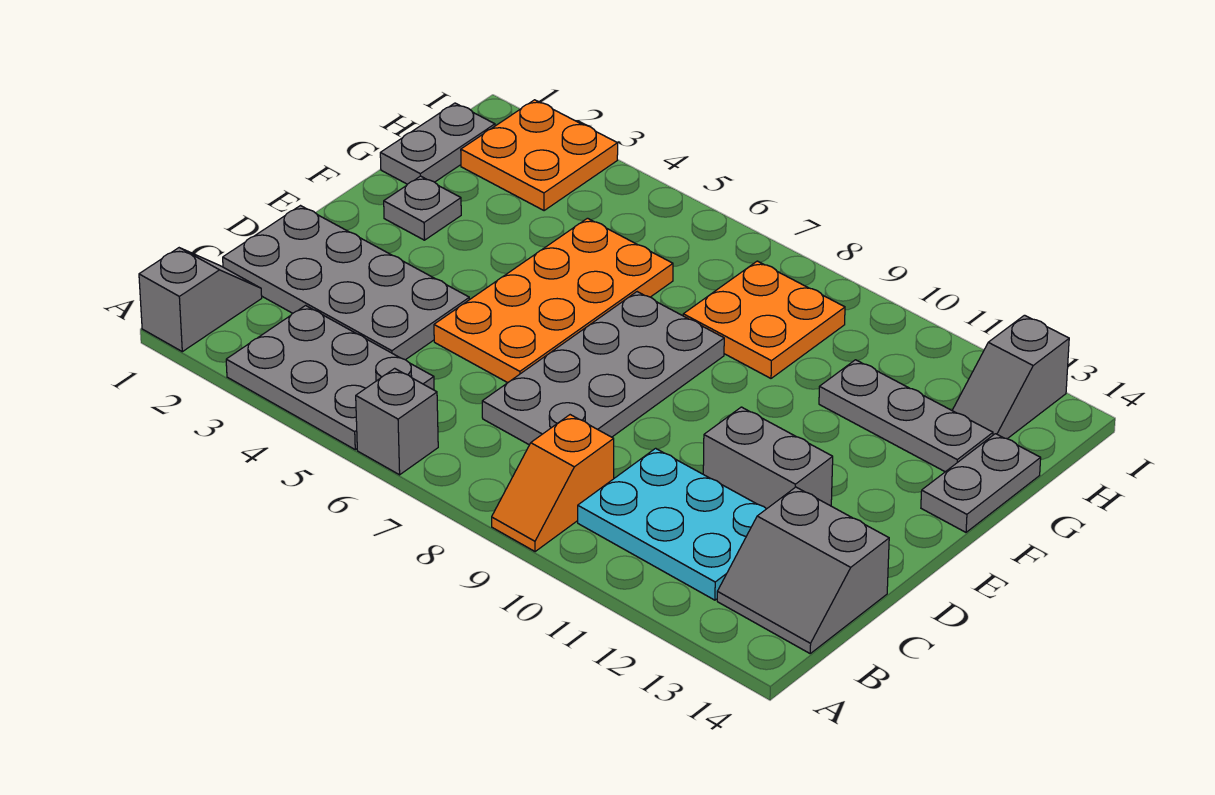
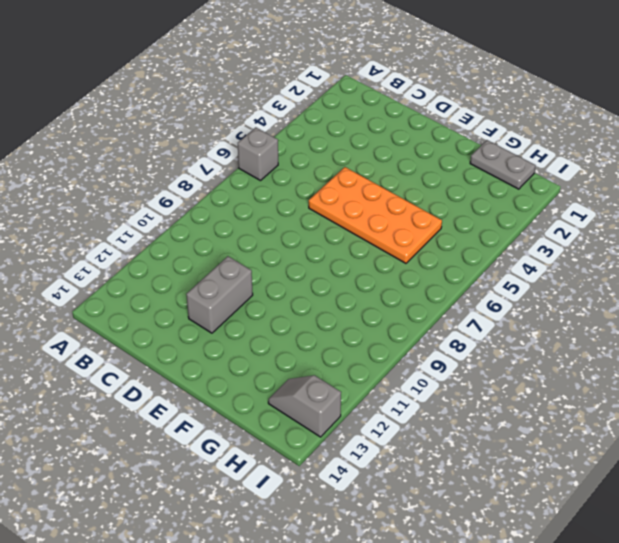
none -> grey 1x2 slope [139,248,262,352]
none -> grey 2x3 plate [226,306,434,450]
none -> orange 1x2 slope [492,415,614,552]

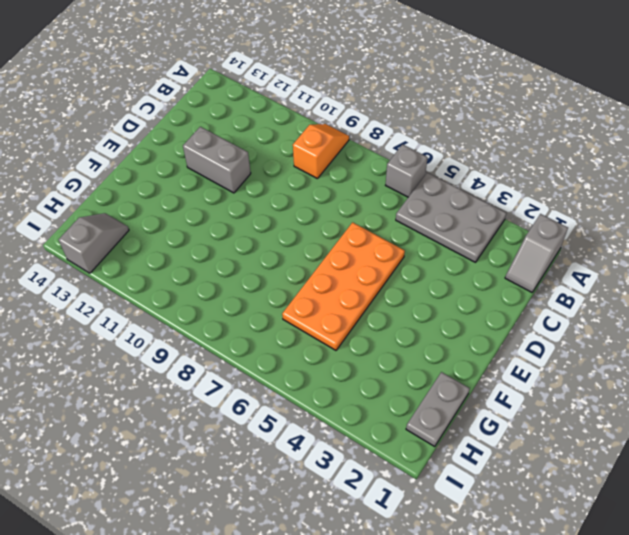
none -> cyan 2x3 plate [578,448,766,600]
none -> grey 2x2 slope [717,487,889,653]
none -> grey 2x4 plate [223,206,469,360]

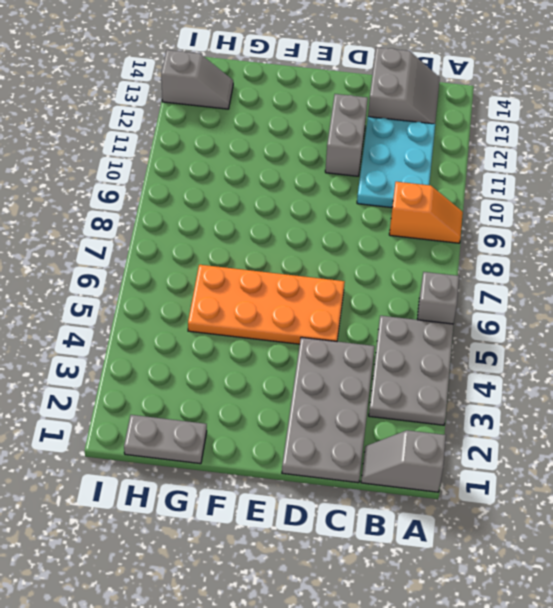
none -> grey 2x4 plate [482,292,724,445]
none -> grey 1x1 plate [384,176,461,240]
none -> grey 1x2 plate [921,434,1041,532]

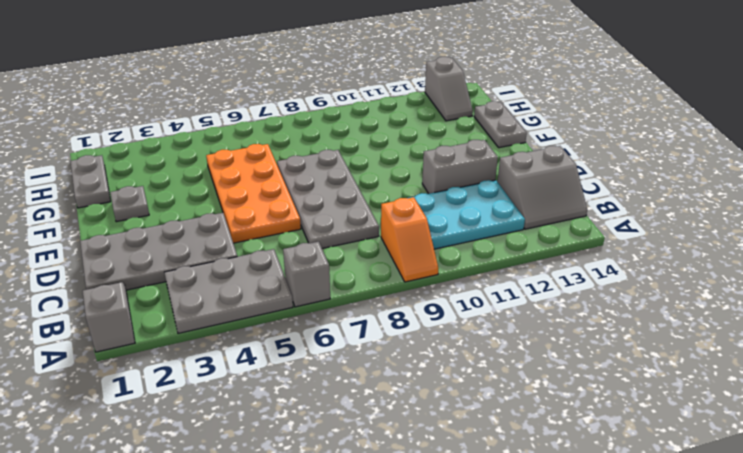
none -> orange 2x2 plate [683,261,845,378]
none -> grey 1x3 plate [819,360,993,472]
none -> orange 2x2 plate [461,100,618,211]

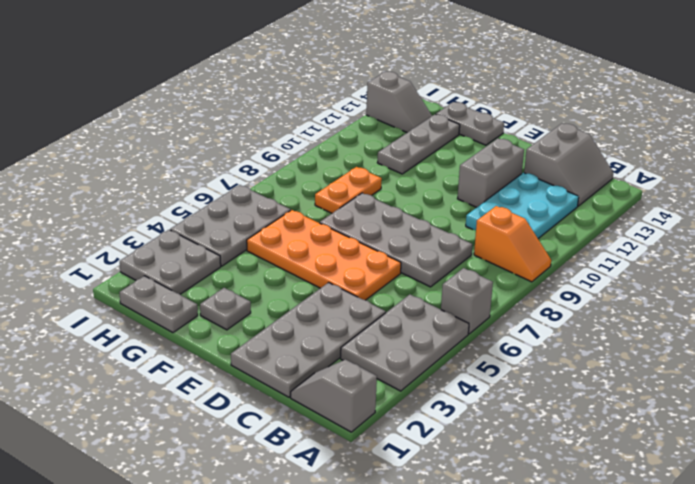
orange 1x2 plate [315,167,382,213] -> orange 2x2 plate [683,261,845,378]
grey 2x2 plate [120,230,221,294] -> orange 2x2 plate [461,100,618,211]
grey 2x3 plate [170,185,291,266] -> none

